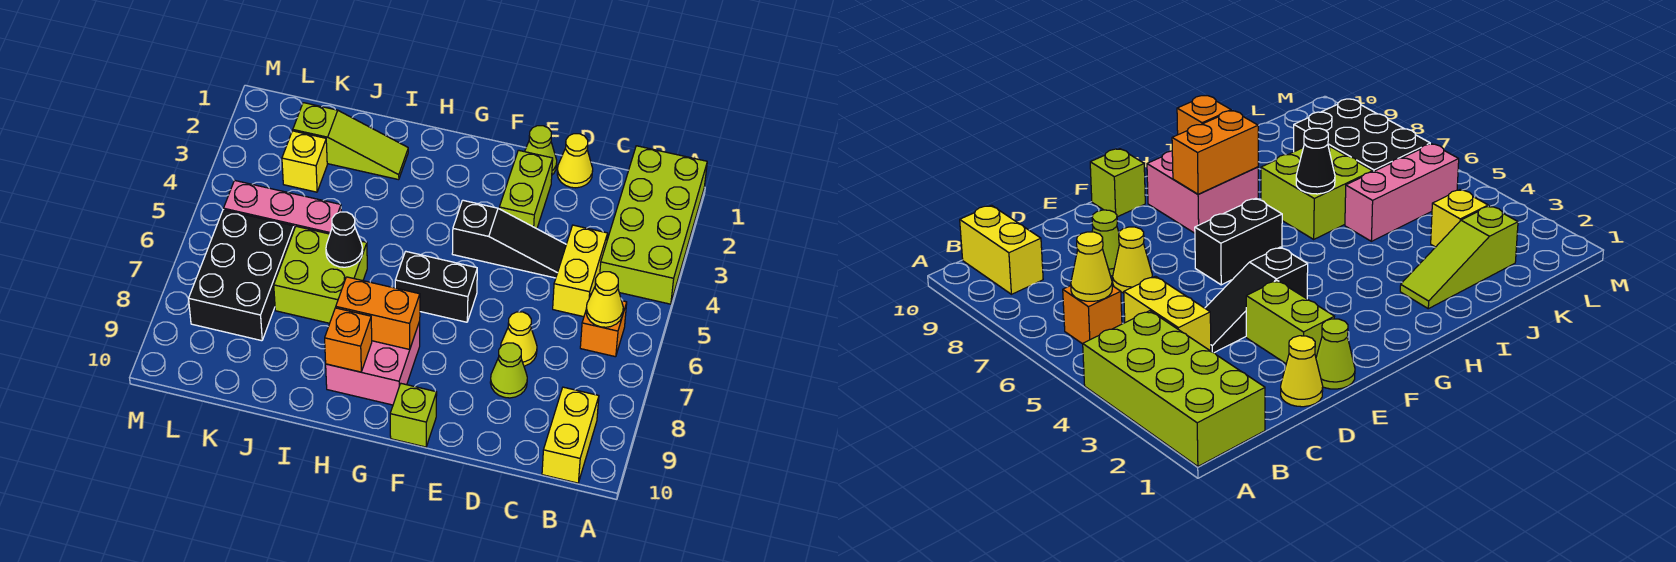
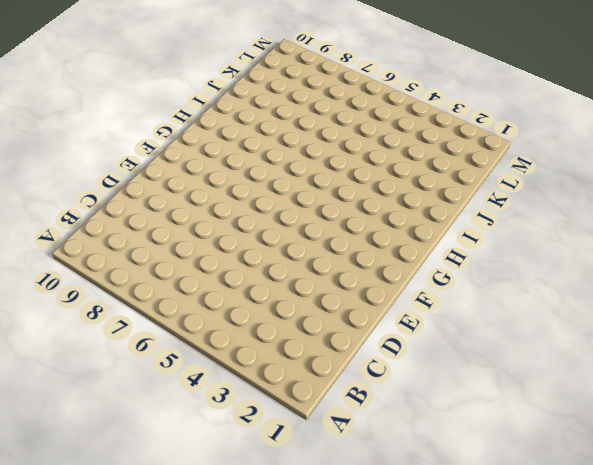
none -> lime 2x4 brick [600,146,707,304]
none -> orange 1x1 brick [580,301,627,357]
none -> yellow 1x2 brick [542,387,599,483]

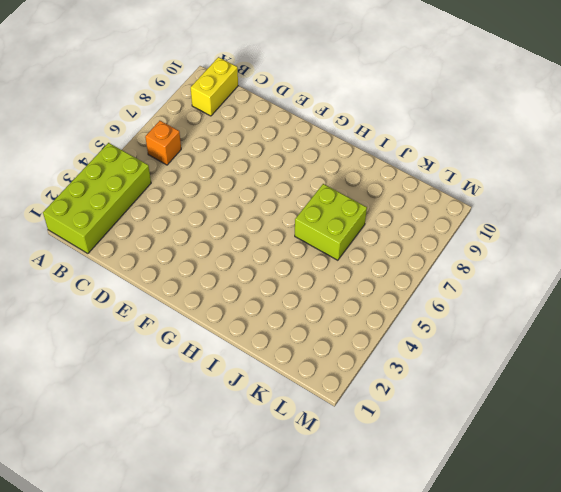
none -> yellow 1x2 brick [553,225,608,317]
none -> yellow 1x1 cone [557,134,593,188]
none -> black 1x3 slope [452,200,566,278]

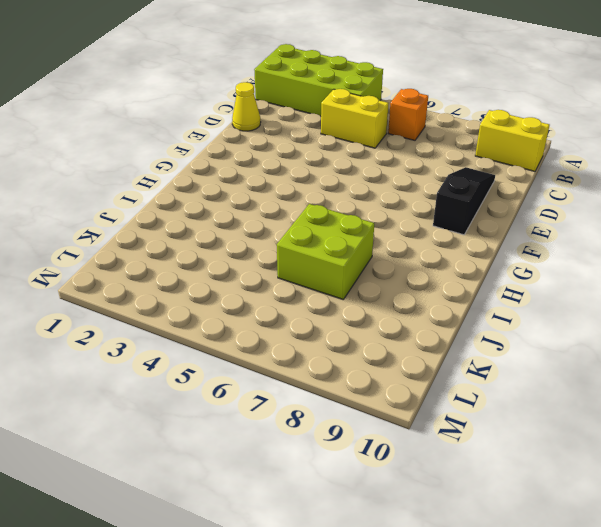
black 1x3 slope [433,167,495,235] -> black 1x3 slope moved to [452,200,566,278]
none -> yellow 1x1 cone [501,312,537,366]
none -> lime 1x1 cone [490,343,527,398]
none -> lime 1x1 cone [525,126,557,175]

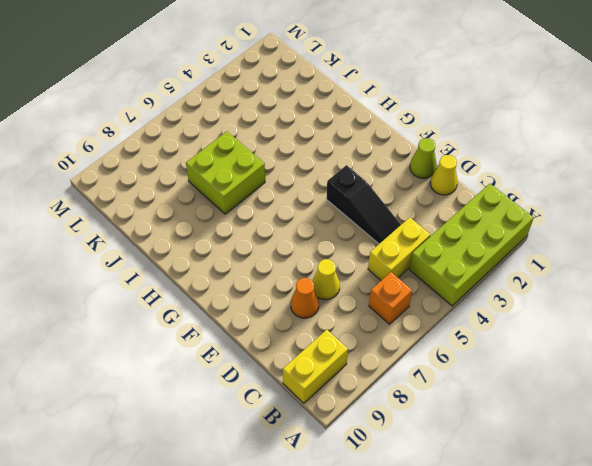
orange 1x1 cone [291,278,319,318] -> lime 1x1 cone [490,343,527,398]
none -> lime 1x2 brick [499,150,553,229]
none -> black 1x2 brick [395,252,477,322]
none -> lime 1x1 brick [390,384,437,447]

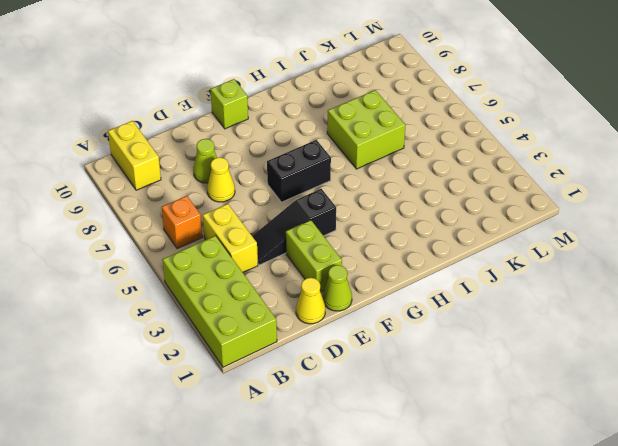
none -> pink 2x2 brick [326,322,420,405]
none -> lime 1x3 slope [293,103,408,180]
none -> pink 1x3 brick [224,180,341,234]

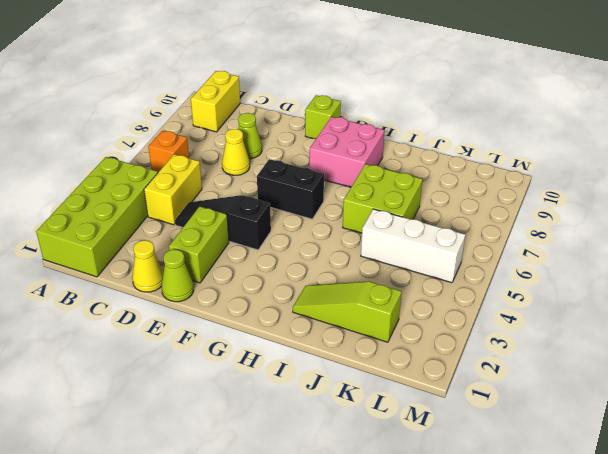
white 1x3 brick [361,209,465,283] -> pink 1x3 brick [224,180,341,234]
none -> yellow 1x1 brick [282,131,327,192]
none -> black 2x3 brick [188,210,294,341]
none -> yellow 1x1 cone [586,272,623,327]

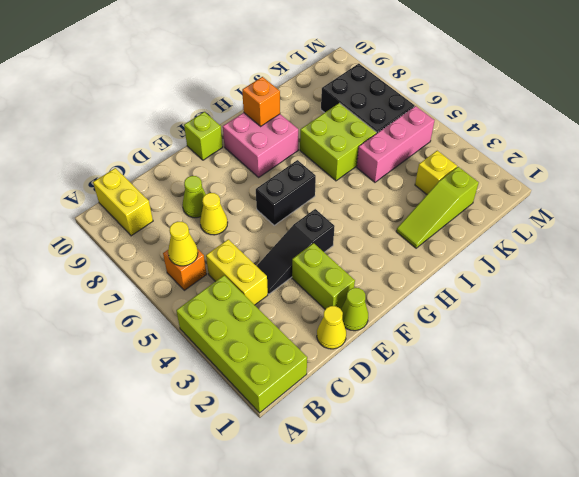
none -> orange 1x2 brick [336,277,420,350]
none -> black 1x1 cone [326,212,363,267]

